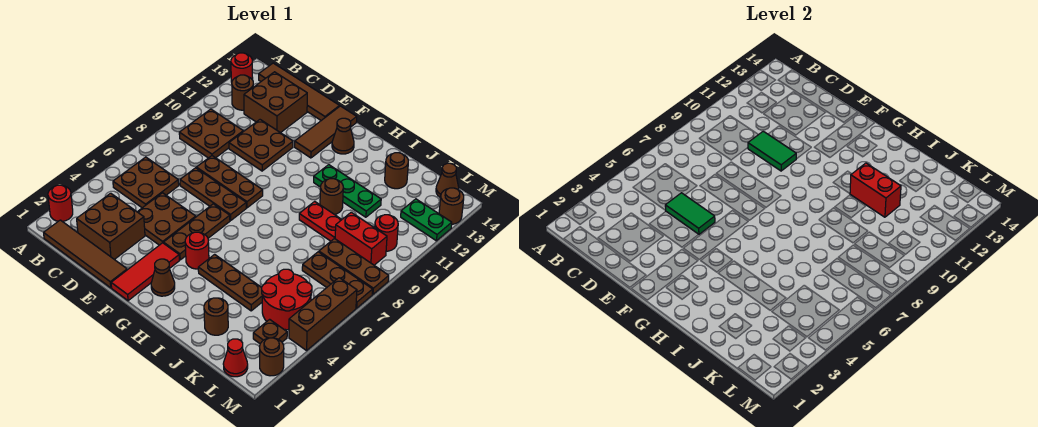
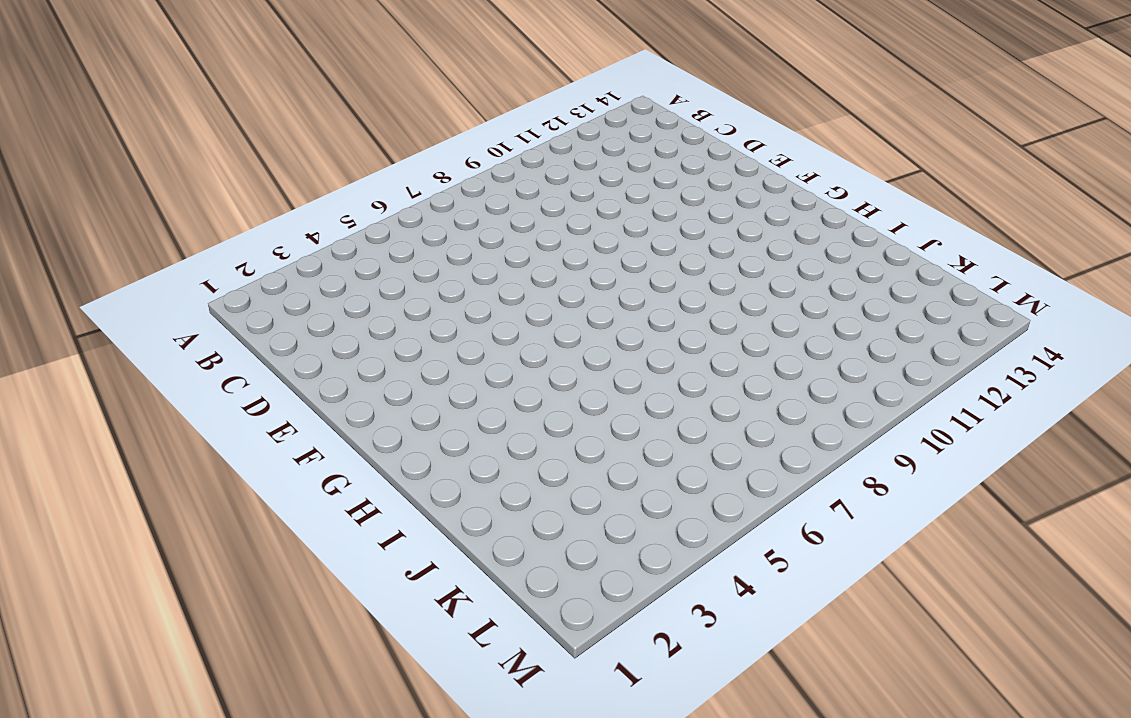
none -> red 1x1 round brick [48,185,73,221]
none -> red 1x1 round brick [231,53,253,82]
none -> brown 1x4 tile [44,220,127,288]
none -> brown 2x2 plate [113,157,179,208]

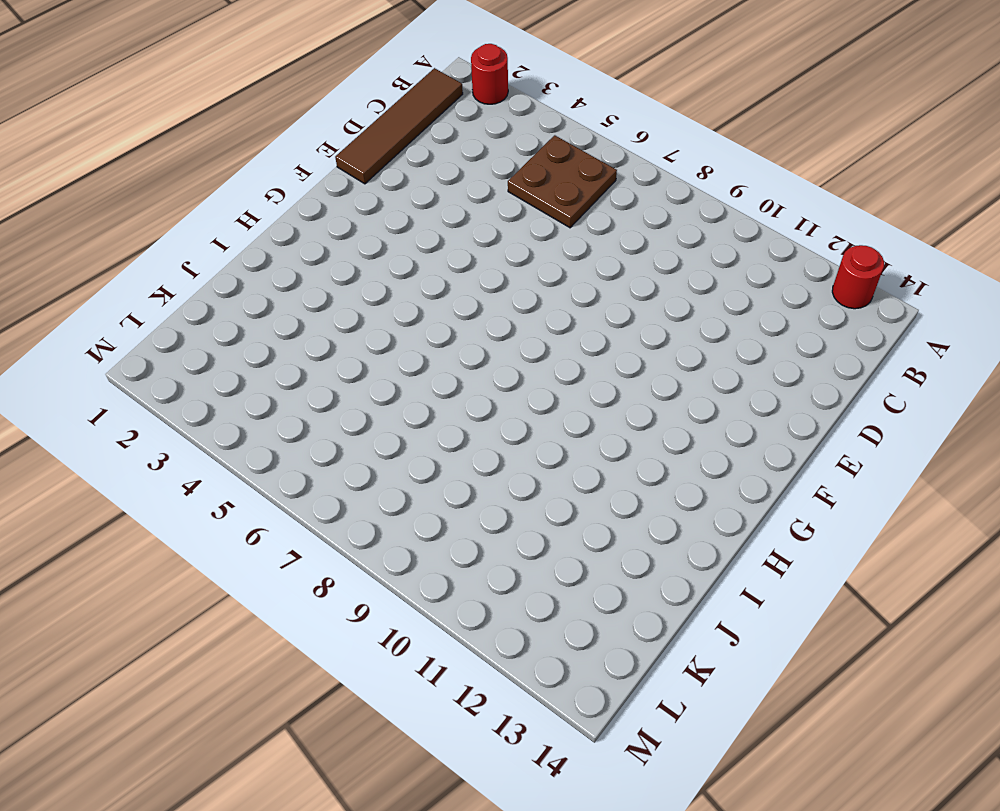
none -> brown 2x2 plate [179,109,243,158]
none -> brown 1x1 round brick [232,75,253,110]
none -> brown 1x4 tile [259,63,340,120]
none -> brown 2x2 brick [77,193,145,259]

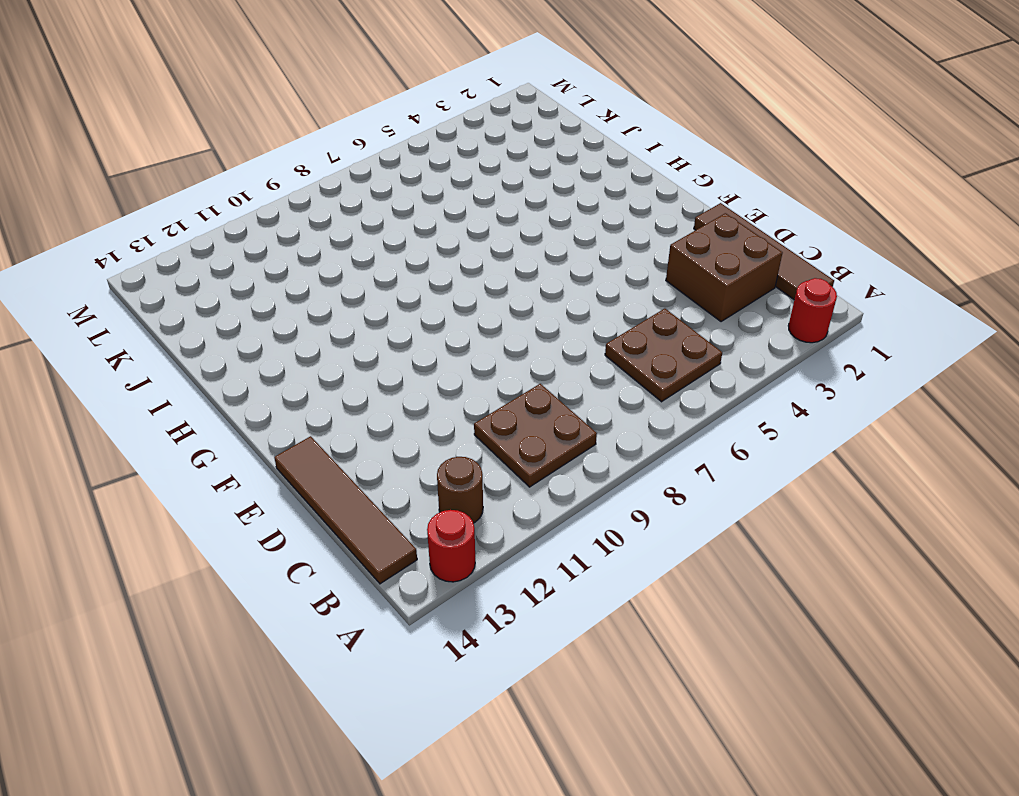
none -> brown 2x2 brick [244,72,307,133]
none -> brown 2x2 plate [138,193,196,245]
none -> brown 1x3 plate [180,168,246,221]
none -> brown 1x3 plate [196,156,263,208]

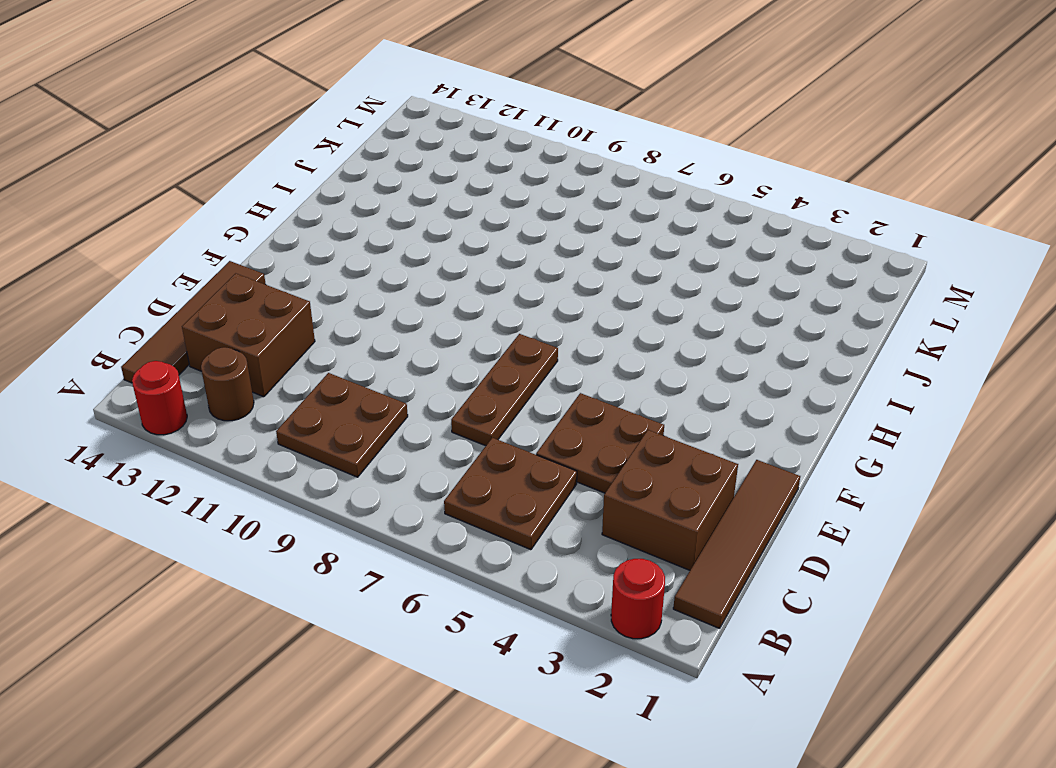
none -> brown 1x3 plate [196,156,263,208]
none -> brown 2x2 plate [229,120,293,171]
none -> red 1x3 tile [111,243,179,301]
none -> brown 1x3 plate [163,204,230,260]

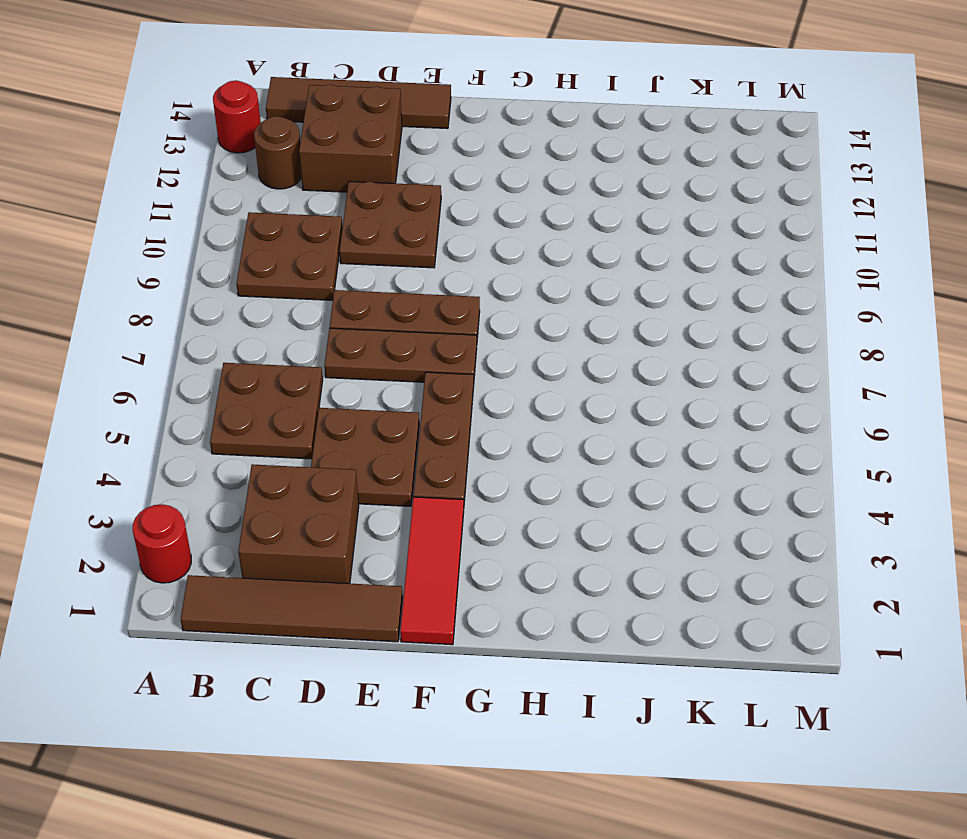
none -> brown 1x3 tile [295,106,357,158]
none -> brown 1x1 cone [151,259,175,296]
none -> red 1x1 round brick [185,232,209,269]
none -> brown 1x1 cone [332,118,354,154]

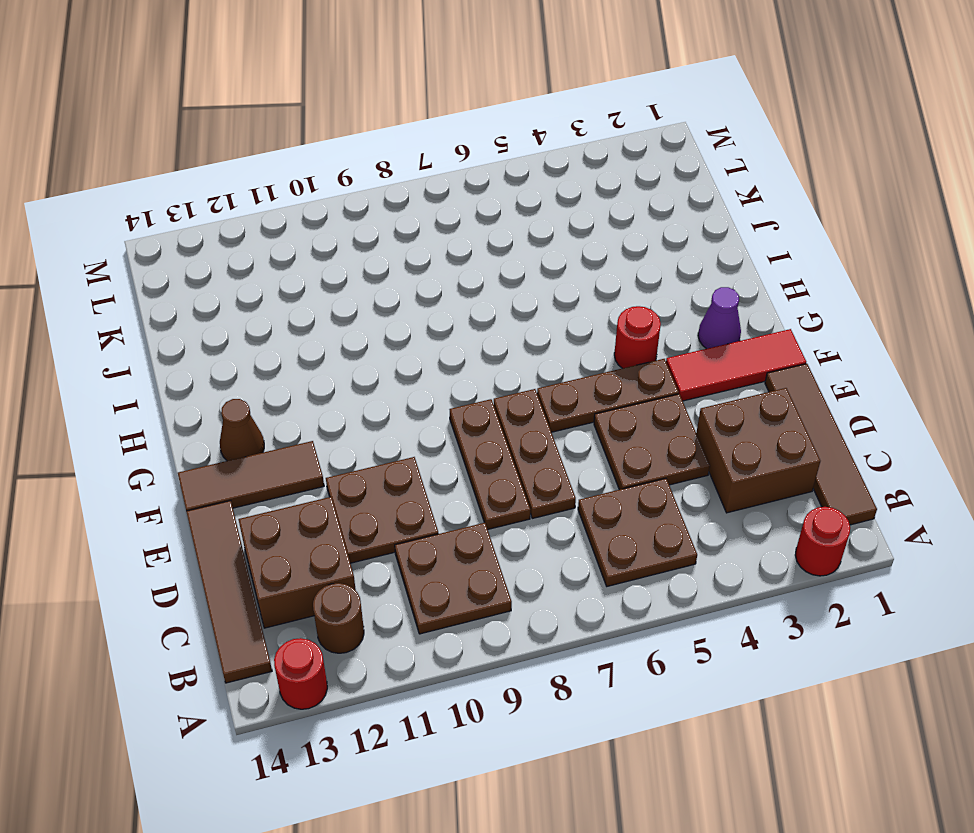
purple 1x1 cone [698,287,741,349] -> brown 1x1 cone [151,259,175,296]
none -> brown 1x3 plate [198,254,262,311]
none -> green 1x3 plate [314,165,381,217]
none -> red 1x2 plate [299,201,342,241]
none -> brown 1x1 round brick [320,179,343,215]

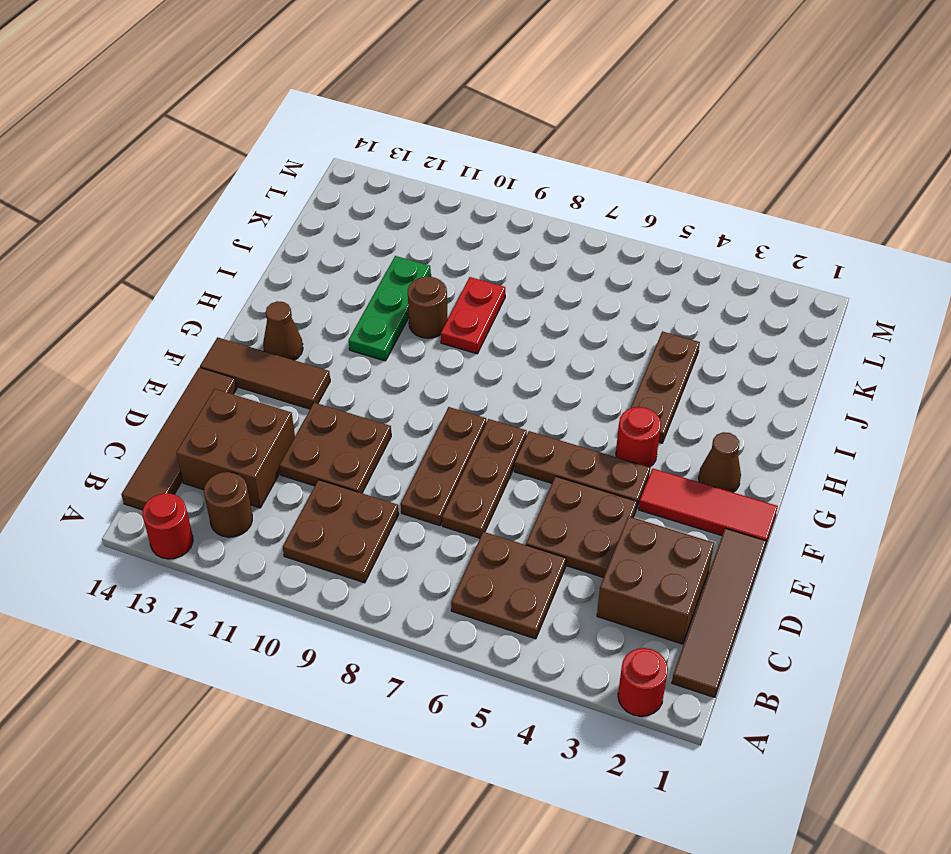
none -> brown 1x1 round brick [204,298,228,335]
none -> brown 1x1 round brick [385,153,408,189]
none -> red 2x2 round brick [262,269,312,330]
none -> brown 1x3 plate [302,252,373,308]

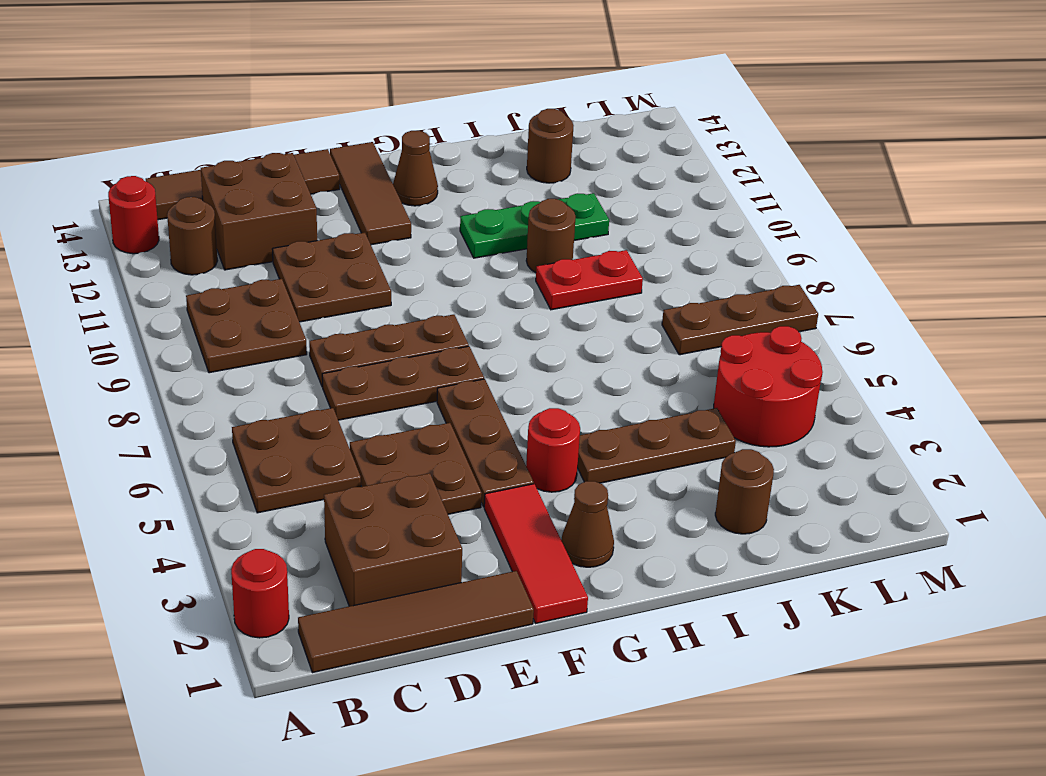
none -> brown 1x3 plate [319,238,389,294]
none -> red 1x2 brick [335,212,387,265]
none -> red 1x1 cone [223,339,248,377]
none -> brown 1x1 plate [253,319,287,343]

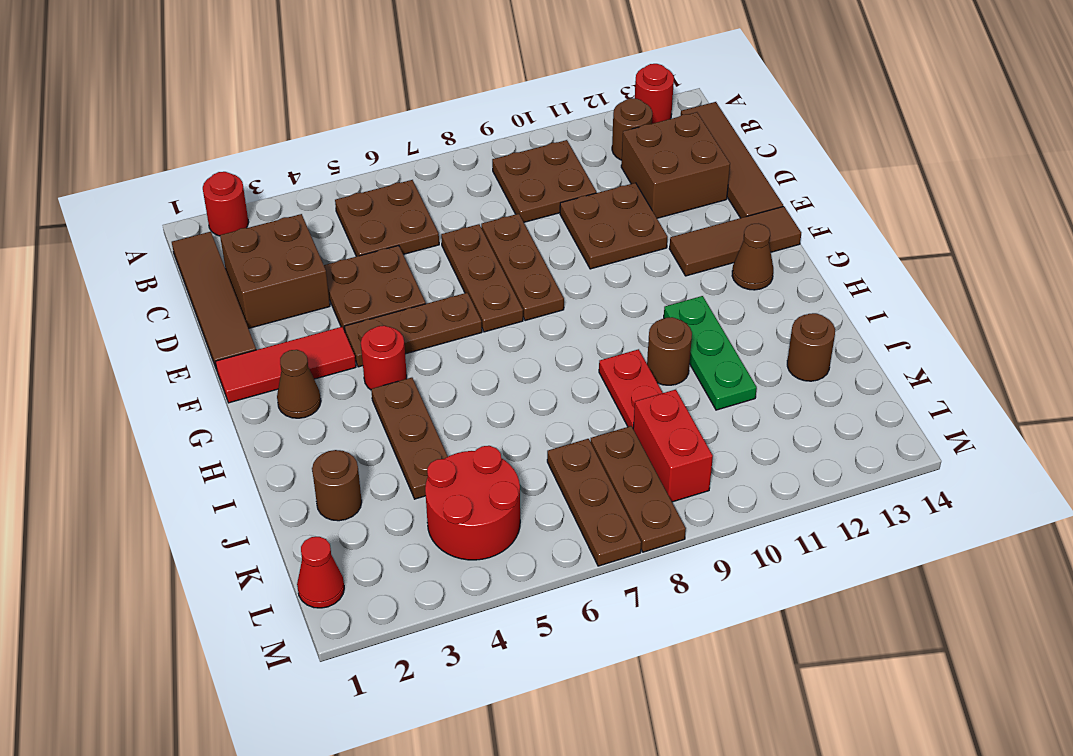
none -> brown 1x1 plate [253,319,287,343]
none -> red 1x1 round brick [374,215,398,251]
none -> green 1x2 plate [401,199,452,241]
none -> brown 1x1 cone [436,163,459,198]

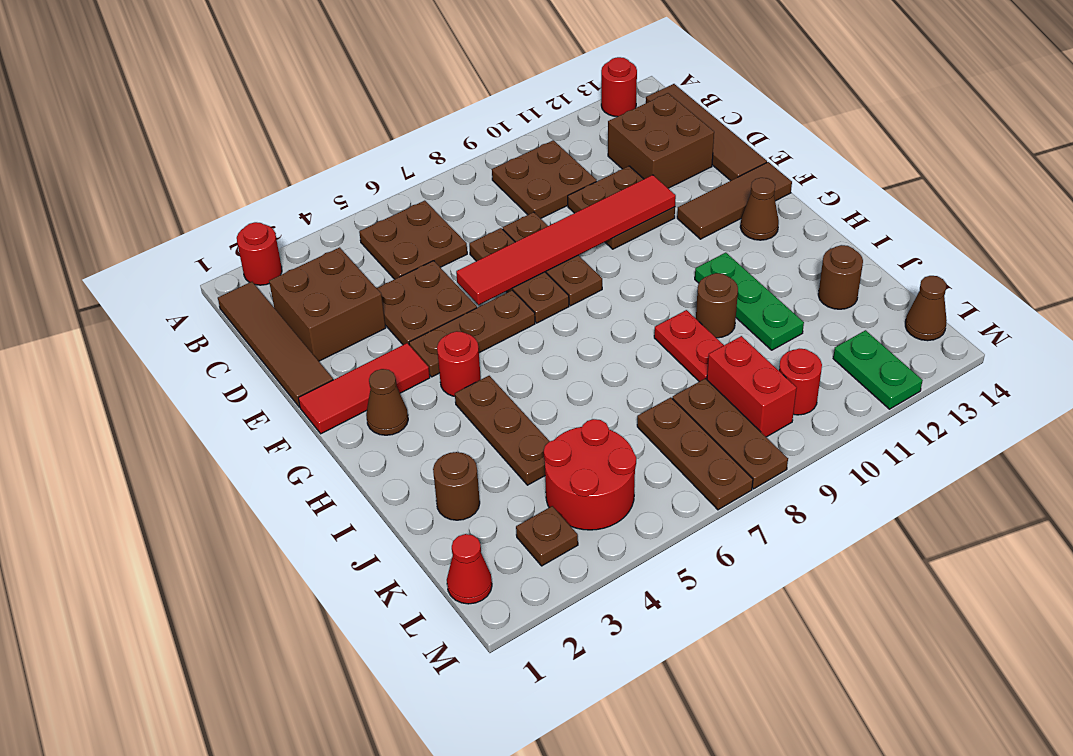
red 1x6 tile [456,175,676,305] -> green 1x2 tile [748,131,796,171]
none -> brown 1x1 round brick [232,75,253,110]
none -> brown 1x1 round brick [260,338,284,376]
none -> brown 1x3 brick [289,278,357,350]
none -> brown 1x1 round brick [439,188,464,224]

